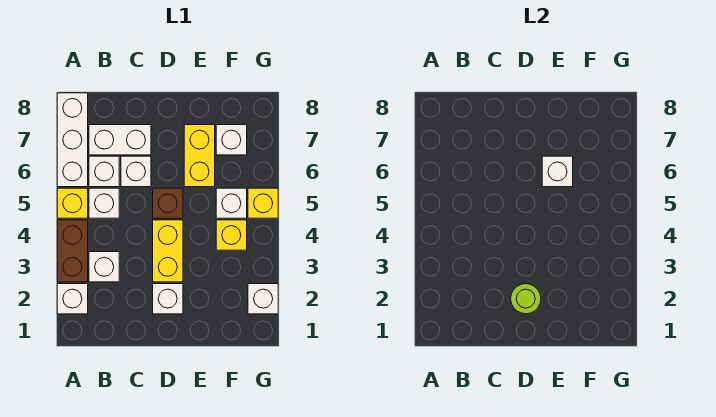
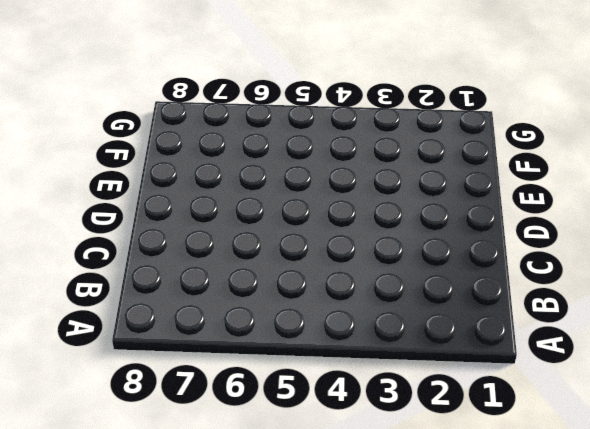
none -> white 1x1 brick [57,284,88,314]
none -> brown 1x2 brick [57,220,88,282]
none -> yellow 1x1 brick [57,188,88,218]

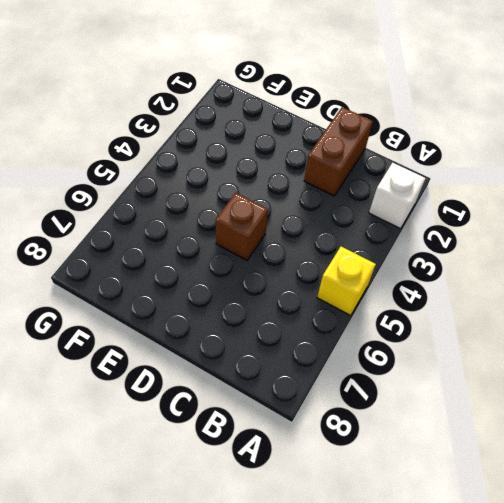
brown 1x2 brick [304,107,373,196] -> brown 1x2 brick moved to [57,220,88,282]
none -> white 1x3 brick [57,93,88,187]
none -> white 1x1 brick [89,252,119,282]
none -> white 1x1 brick [89,188,119,218]

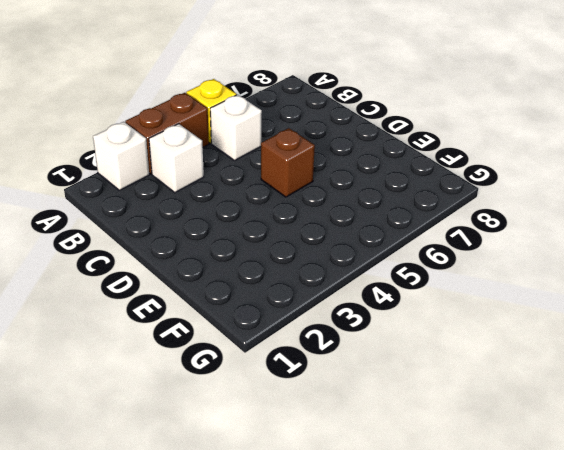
none -> white 1x3 brick [57,93,88,187]
none -> white 1x1 brick [89,156,119,187]
none -> white 1x2 brick [89,125,151,155]

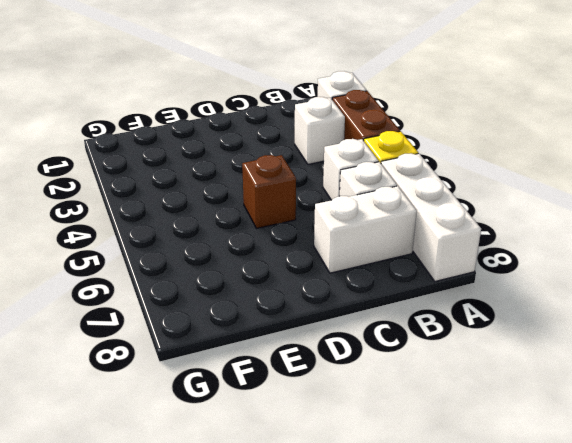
none -> white 1x1 brick [121,156,151,187]
none -> white 1x1 brick [153,284,183,314]
none -> yellow 1x2 brick [153,220,183,282]

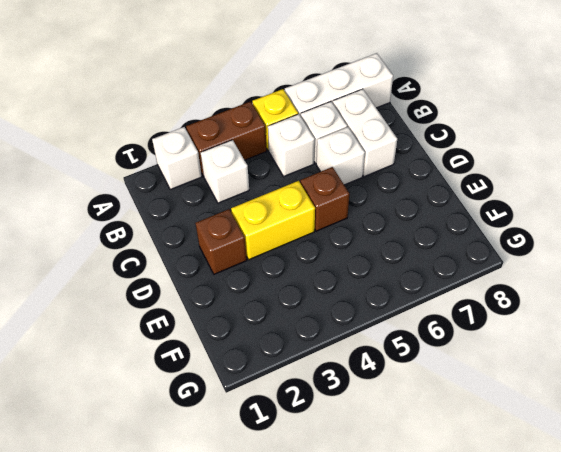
brown 1x1 brick [196,209,247,274] -> white 1x1 brick [153,284,183,314]
none -> yellow 1x2 brick [184,125,215,187]
none -> yellow 1x1 brick [216,220,247,250]
none -> white 1x1 brick [216,188,247,218]

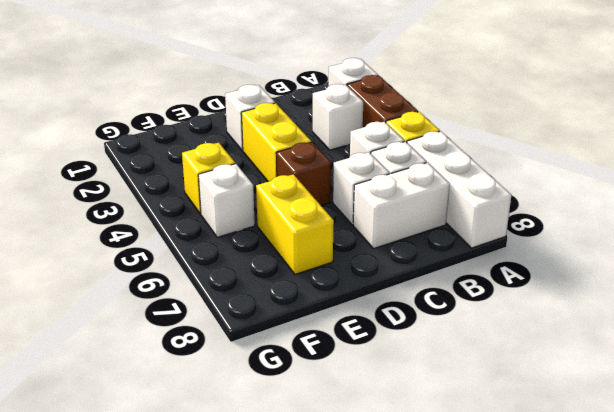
none -> white 1x1 brick [216,125,247,155]
none -> white 1x1 brick [248,284,278,314]
none -> yellow 1x1 brick [248,188,278,218]

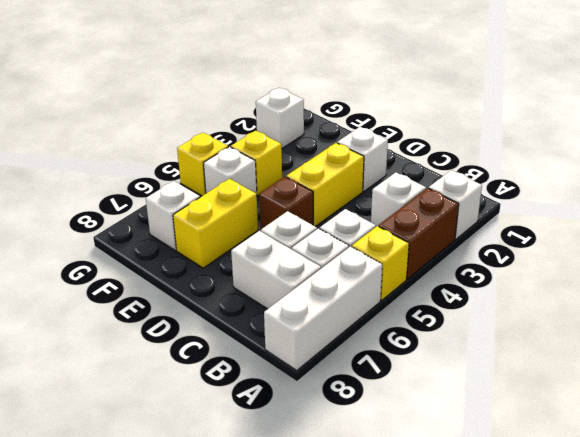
none -> lime 1x1 round brick [511,284,541,314]
none -> white 1x1 brick [542,156,573,187]

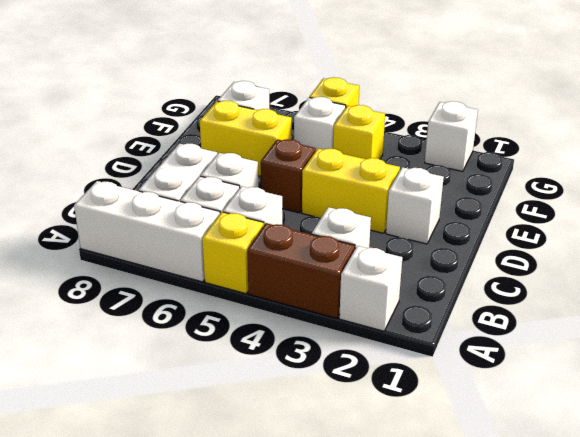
none -> lime 1x1 round brick [511,284,541,314]
none -> white 1x1 brick [542,156,573,187]

